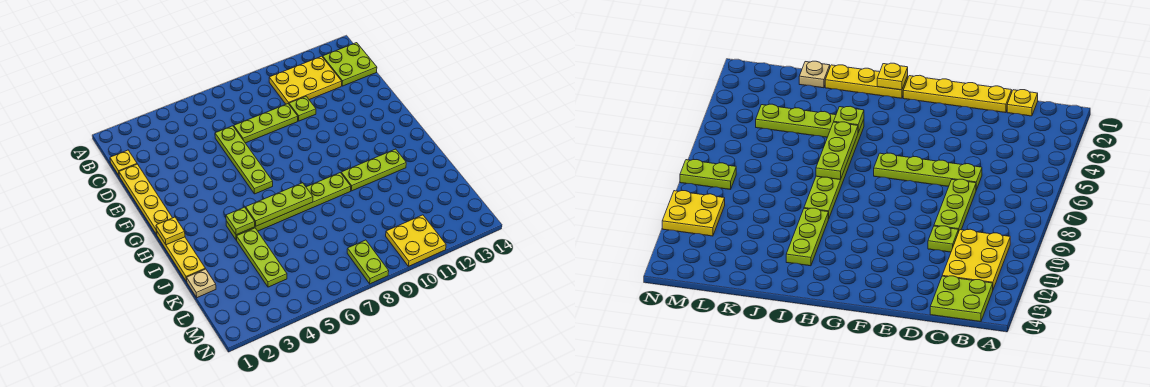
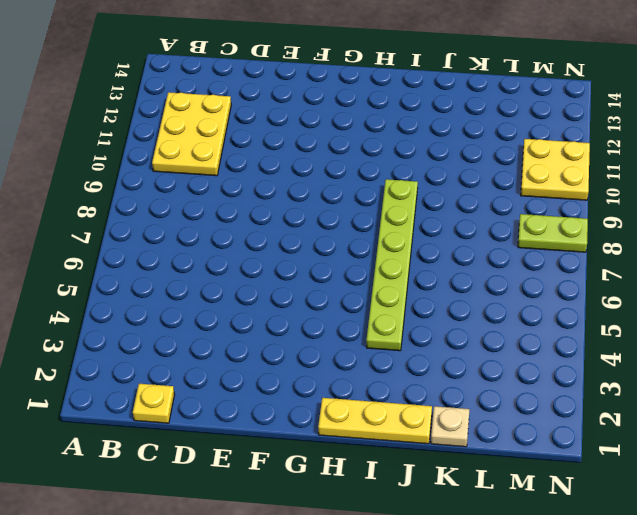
none -> lime 2x2 plate [323,43,377,86]
none -> yellow 1x4 plate [119,164,172,235]
none -> lime 1x4 plate [215,126,273,194]

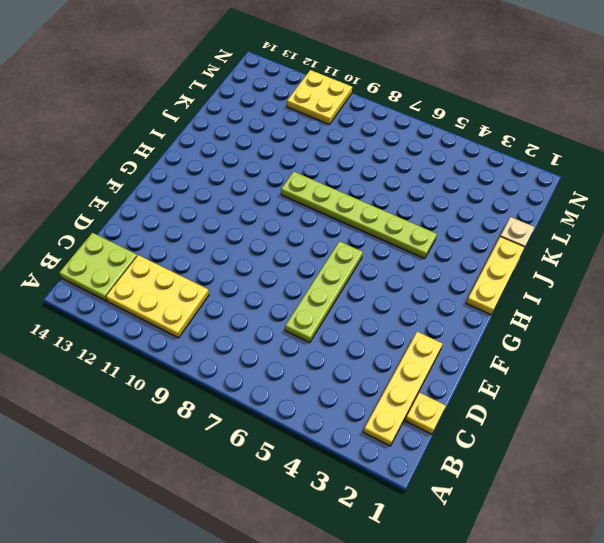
yellow 1x4 plate [364,332,442,446] -> yellow 1x4 plate moved to [119,164,172,235]
none -> lime 1x3 plate [234,104,298,143]
none -> lime 1x1 plate [289,96,316,121]
none -> lime 1x3 plate [341,149,406,191]

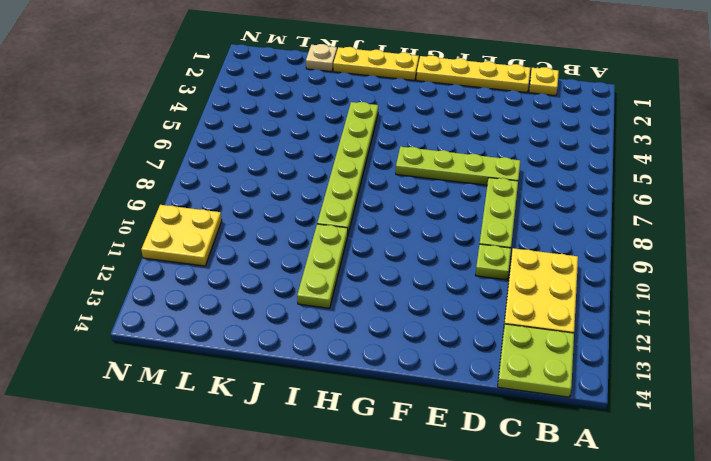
none -> lime 1x3 plate [237,228,287,287]
none -> lime 1x2 plate [347,240,389,284]
none -> yellow 1x1 plate [156,217,185,245]

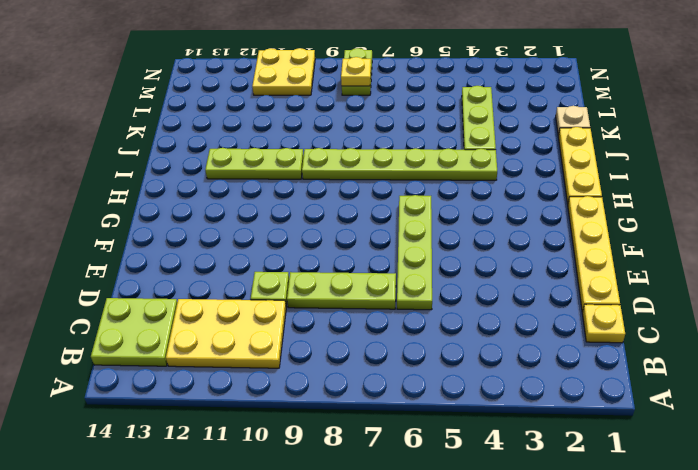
yellow 1x1 plate [341,57,371,86] -> yellow 1x1 plate moved to [156,217,185,245]
none -> lime 1x1 plate [226,207,255,235]
none -> lime 1x3 plate [246,183,313,226]

